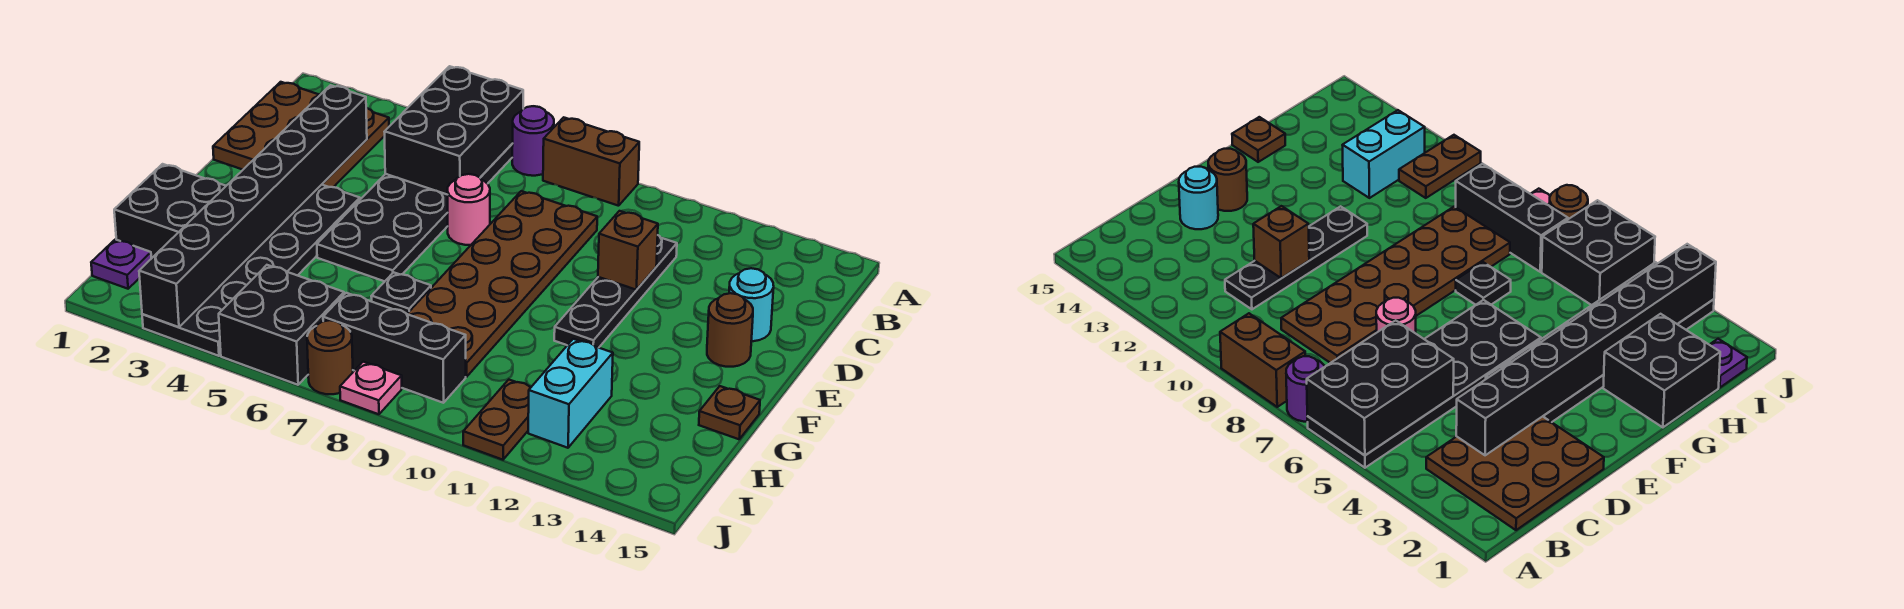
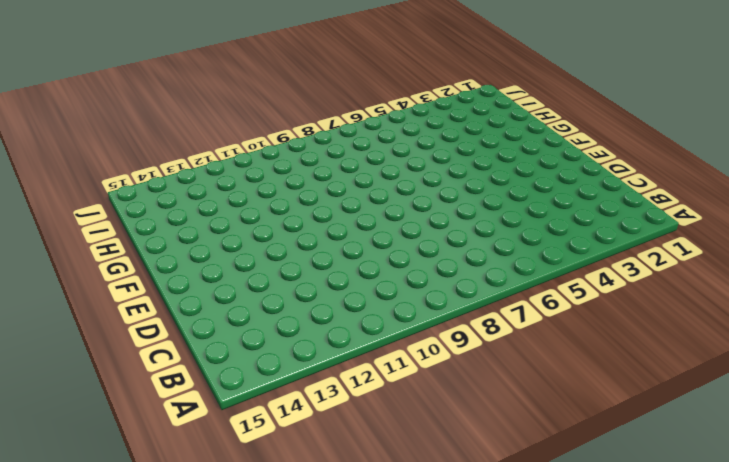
none -> black 2x6 plate [317,144,513,281]
none -> purple 1x1 round brick [512,106,554,176]
none -> brown 1x2 brick [543,117,639,206]

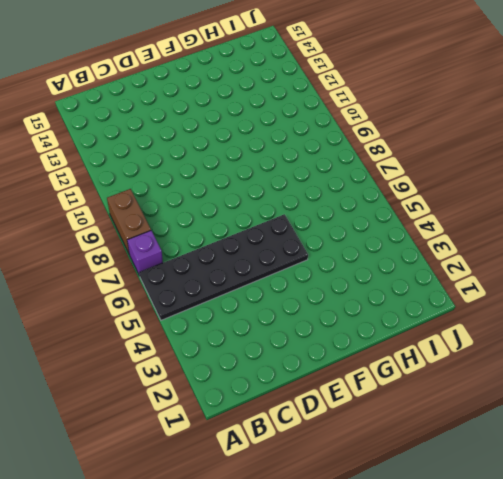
purple 1x1 brick [127,231,163,276] -> purple 1x1 round brick [512,106,554,176]
none -> brown 3x3 plate [213,82,389,187]
none -> brown 2x6 plate [408,191,597,377]
none -> black 1x4 plate [554,235,677,348]

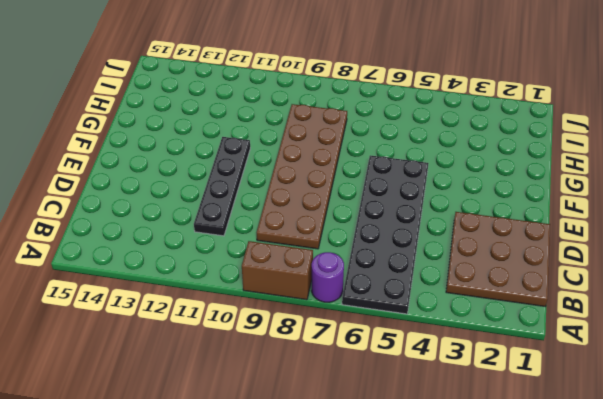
none -> pink 1x1 round brick [447,174,490,245]
none -> cyan 1x1 round brick [729,268,774,341]
none -> black 2x6 plate [142,185,360,356]

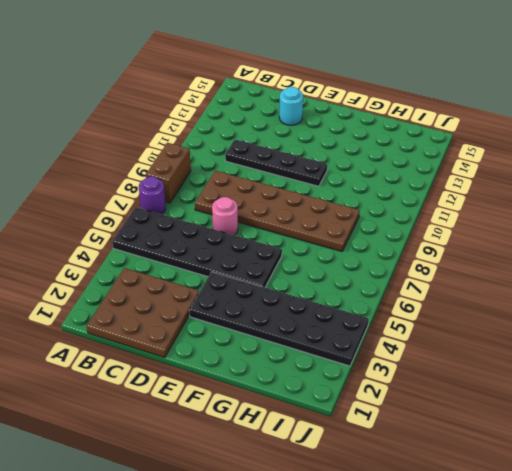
none -> brown 1x1 round brick [707,293,753,367]
none -> black 2x2 brick [114,164,226,259]
none -> black 1x1 plate [371,272,431,314]

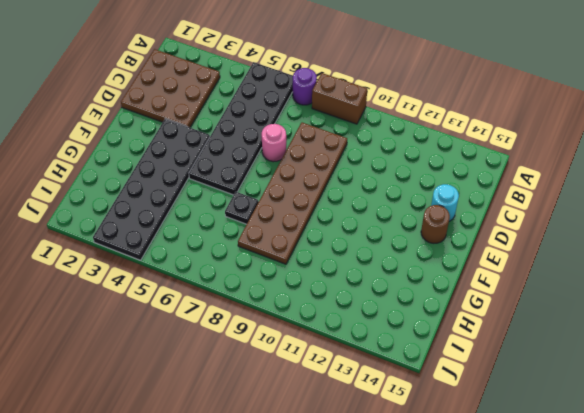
none -> black 1x4 plate [554,235,677,348]
none -> black 2x2 brick [114,164,226,259]
none -> brown 1x1 plate [699,386,760,439]

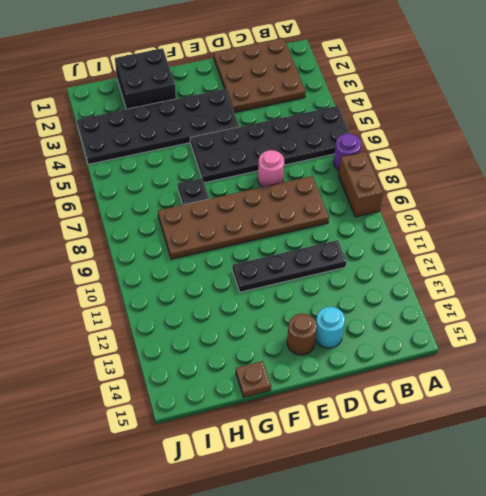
none -> cyan 1x2 brick [528,339,613,448]
none -> purple 1x1 plate [91,239,151,289]
none -> black 2x2 brick [219,265,344,385]

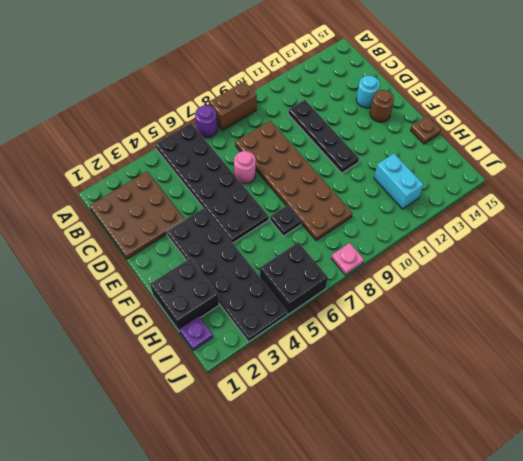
none -> black 1x3 brick [323,293,466,403]
none -> brown 1x2 plate [463,380,531,460]
none -> brown 1x1 round brick [307,320,353,394]

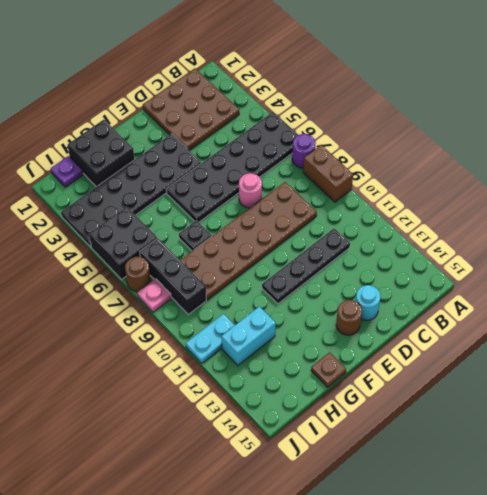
cyan 1x2 plate [186,314,235,363] -> brown 1x2 plate [463,380,531,460]
none -> black 2x3 brick [384,66,523,195]
none -> black 1x8 brick [139,85,367,327]
none -> brown 1x1 brick [598,211,658,290]

